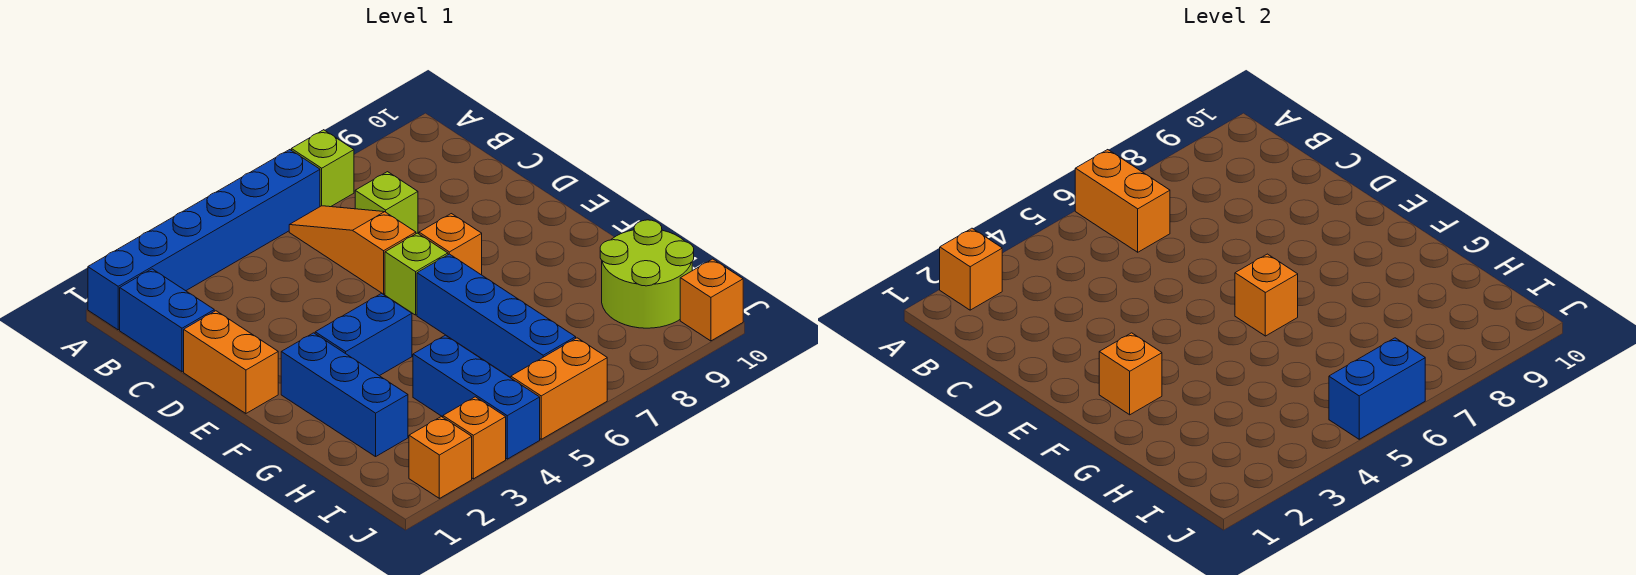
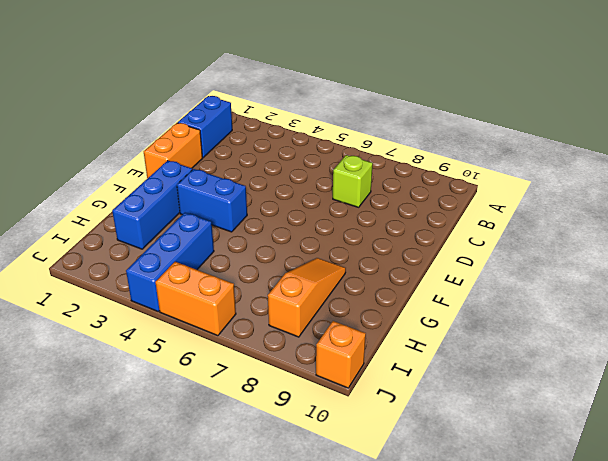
orange 1x3 slope [268,258,346,337] -> orange 1x3 slope moved to [289,206,416,294]
none -> blue 1x6 brick [88,150,320,330]
none -> lime 1x1 brick [291,130,354,207]
none -> lime 1x1 brick [385,233,448,315]

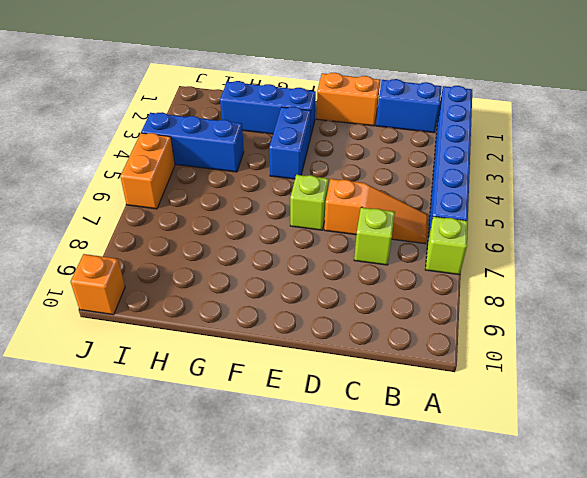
none -> orange 1x1 brick [419,214,482,275]
none -> blue 1x4 brick [417,254,576,378]
none -> lime 2x2 round brick [600,220,694,328]

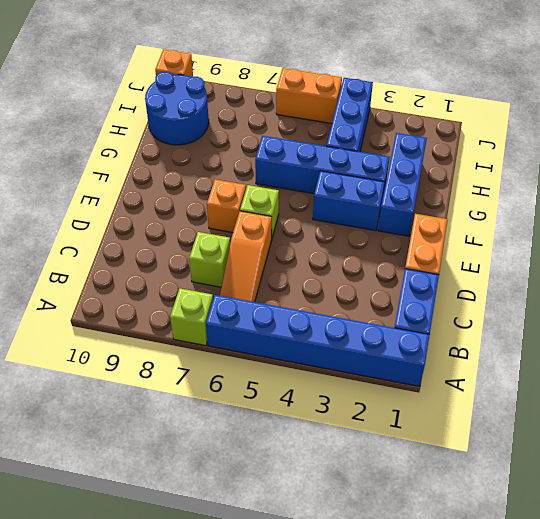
blue 1x4 brick [255,136,390,200] -> blue 1x4 brick turned to [417,254,576,378]
blue 2x2 round brick [145,72,209,145] -> lime 2x2 round brick [600,220,694,328]
none -> orange 1x1 brick [409,417,472,498]
none -> orange 1x1 brick [443,397,506,479]
none -> orange 1x1 brick [940,228,1002,310]

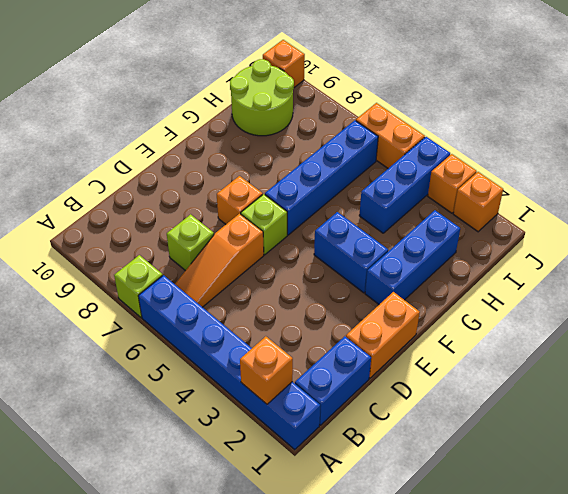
none -> orange 1x2 brick [1075,150,1170,252]
none -> orange 1x1 brick [1099,333,1162,415]
none -> orange 1x1 brick [1235,254,1298,336]

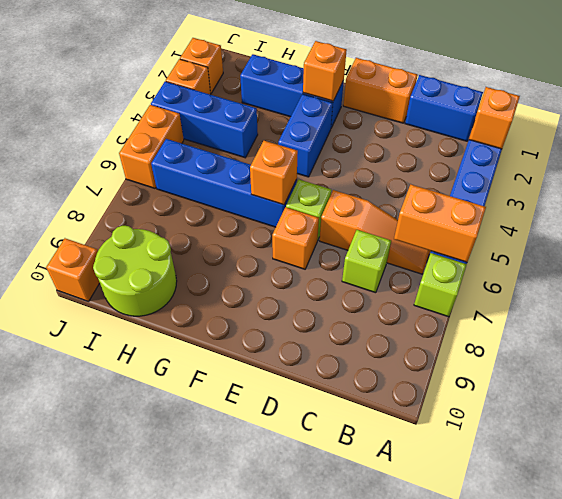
none -> blue 1x2 brick [1329,338,1425,439]

